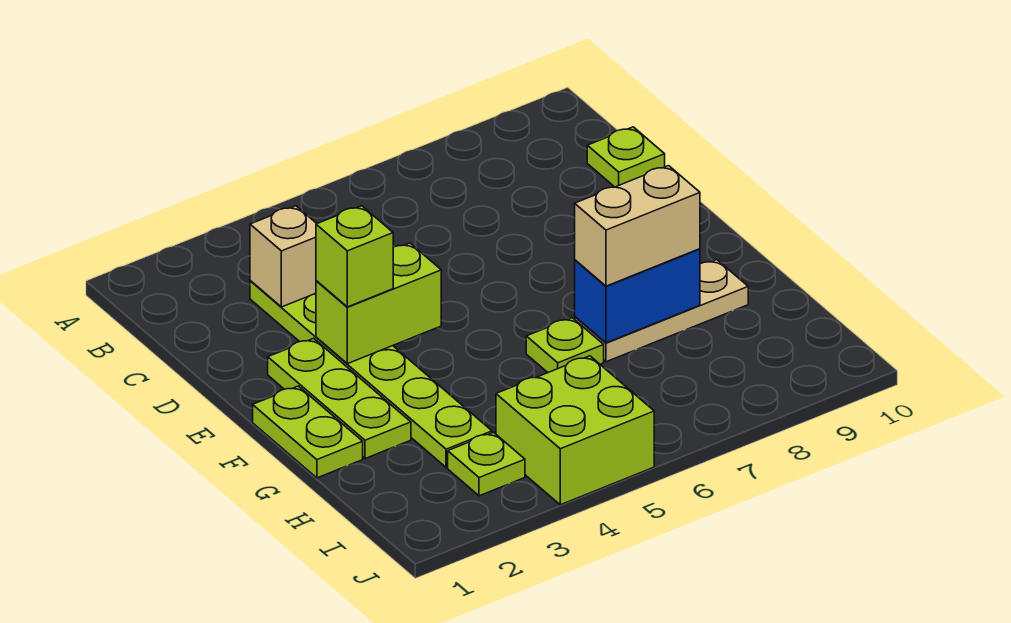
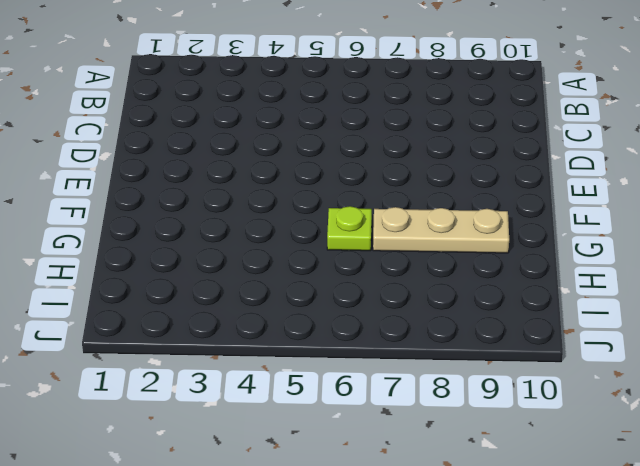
none -> lime 1x6 plate [250,281,492,468]
none -> lime 1x1 plate [587,127,665,187]
none -> lime 1x3 plate [268,338,411,459]

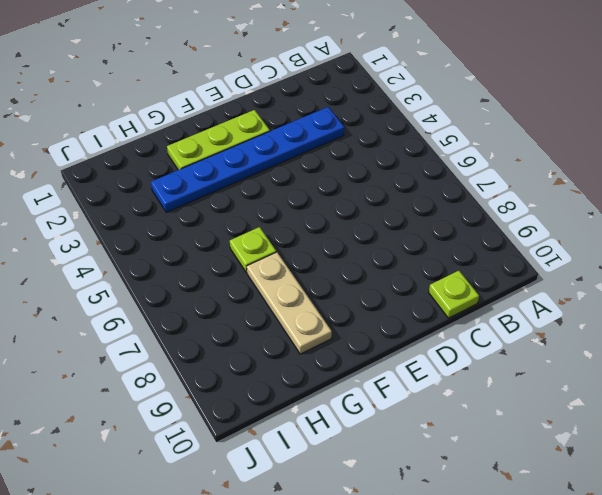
blue 1x6 plate [151,107,344,212] -> lime 1x6 plate [250,281,492,468]
none -> lime 1x2 plate [253,386,363,478]
none -> lime 1x1 plate [448,432,525,496]
none -> lime 2x2 brick [496,356,654,505]

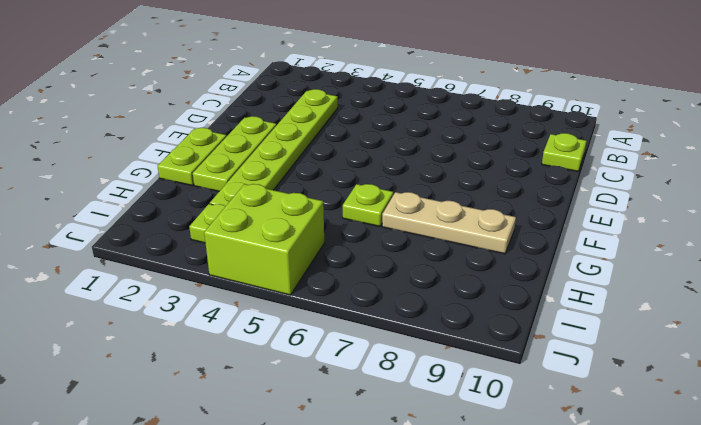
none -> tan 1x1 brick [250,206,317,307]
none -> lime 1x2 brick [316,243,441,364]
none -> blue 1x2 brick [575,249,700,343]

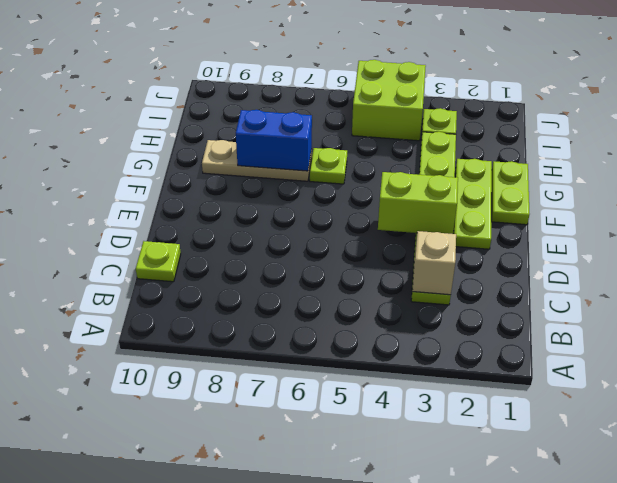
none -> lime 1x1 brick [316,206,393,307]
none -> tan 1x2 brick [575,166,700,286]

